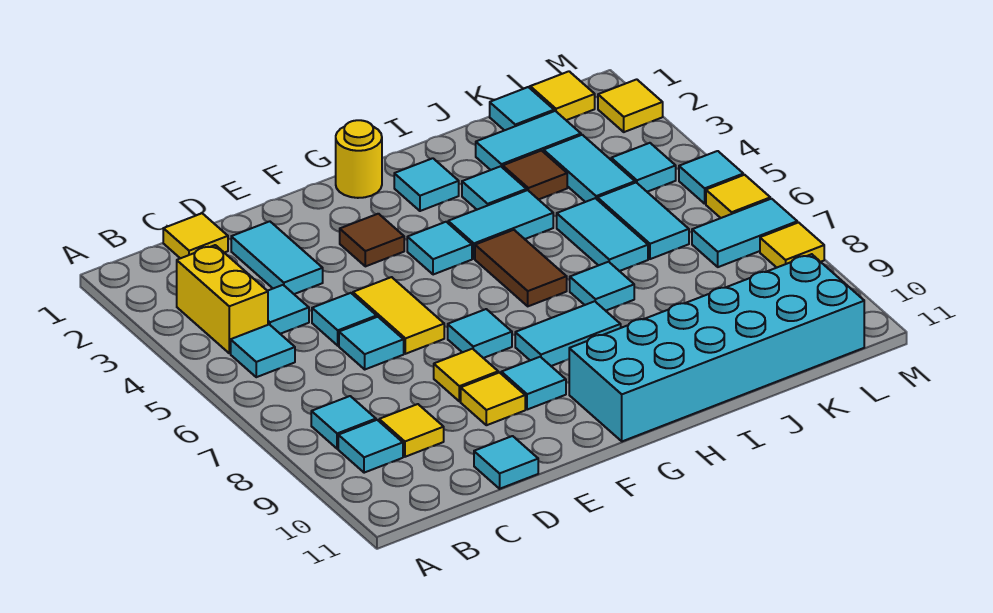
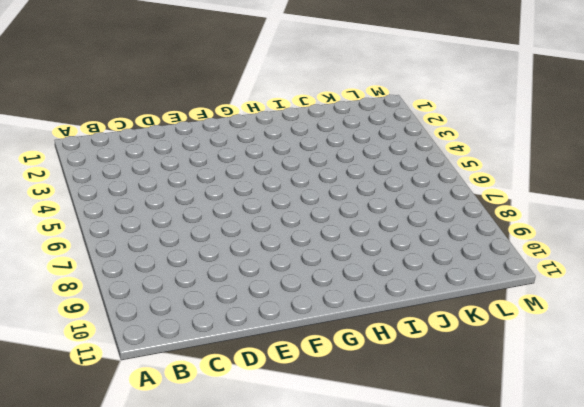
none -> yellow 1x2 brick [177,245,268,353]
none -> cyan 1x1 tile [231,324,295,377]
none -> cyan 1x1 tile [311,396,376,449]
none -> cyan 1x1 tile [338,420,403,473]

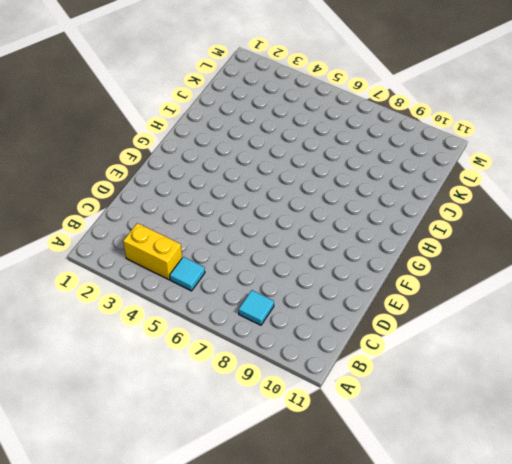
none -> cyan 1x1 tile [338,420,403,473]
none -> yellow 1x1 tile [163,213,228,258]
none -> cyan 1x1 tile [268,285,309,334]
none -> yellow 1x1 tile [379,404,444,457]

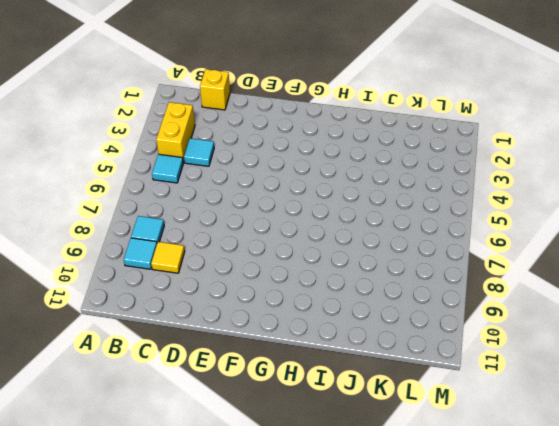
yellow 1x1 brick [200,69,230,110] -> yellow 1x1 tile [163,213,228,258]
none -> cyan 1x2 tile [231,221,323,294]
none -> cyan 1x1 tile [312,293,377,346]
none -> cyan 1x1 tile [339,317,404,369]
none -> cyan 1x1 tile [474,436,538,489]

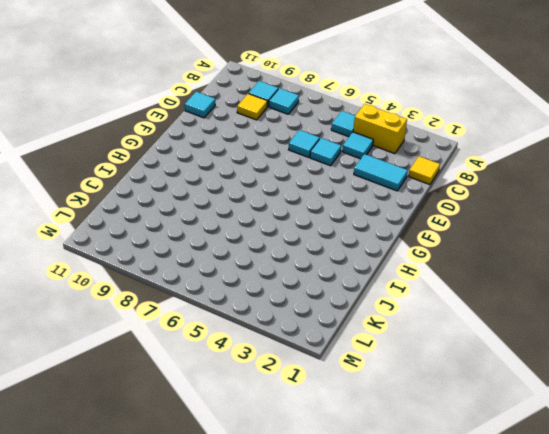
none -> yellow 1x2 tile [353,277,444,354]
none -> yellow 1x1 tile [434,349,498,401]
none -> yellow 1x1 tile [461,373,525,425]
none -> brown 1x1 tile [340,214,404,266]

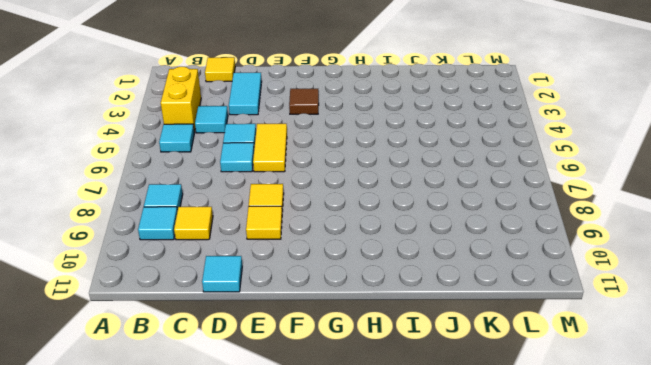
none -> cyan 1x1 tile [448,309,512,358]
none -> cyan 1x1 tile [501,357,566,410]
none -> yellow 1x1 round brick [336,120,382,198]
none -> cyan 1x1 tile [407,222,472,275]

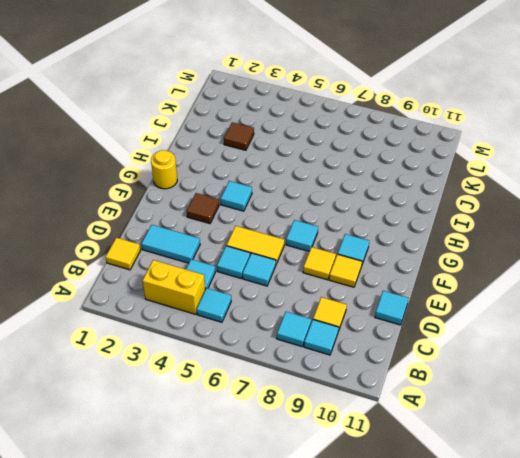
none -> cyan 1x2 tile [515,301,621,366]
none -> cyan 2x6 brick [569,254,864,441]
none -> cyan 1x1 tile [394,158,459,211]
none -> cyan 1x2 tile [448,190,553,259]

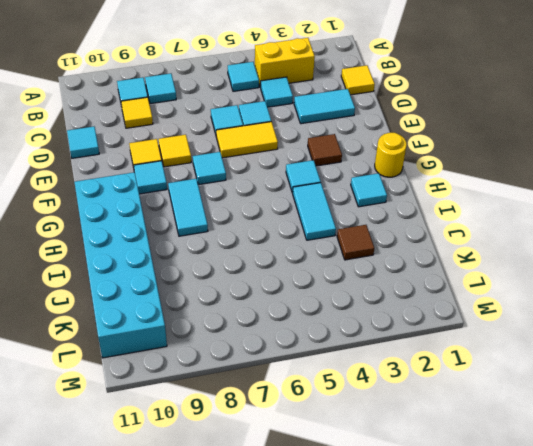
none -> brown 1x2 tile [475,230,567,306]
none -> cyan 1x1 tile [462,166,526,210]
none -> cyan 1x1 tile [570,262,634,311]
none -> cyan 1x2 tile [476,111,581,170]

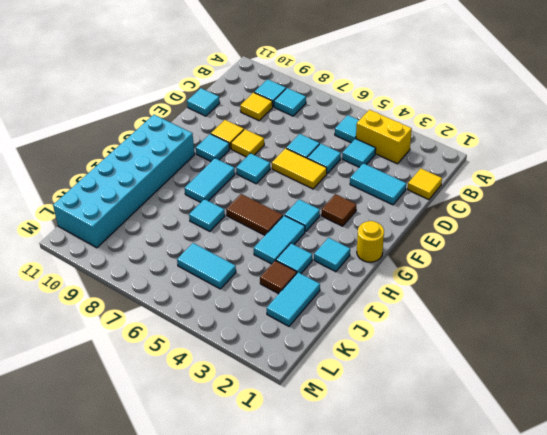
none -> cyan 1x2 tile [557,198,648,271]
none -> cyan 1x1 tile [490,87,554,130]
none -> cyan 1x2 tile [544,135,635,202]
none -> yellow 1x1 tile [530,71,595,120]

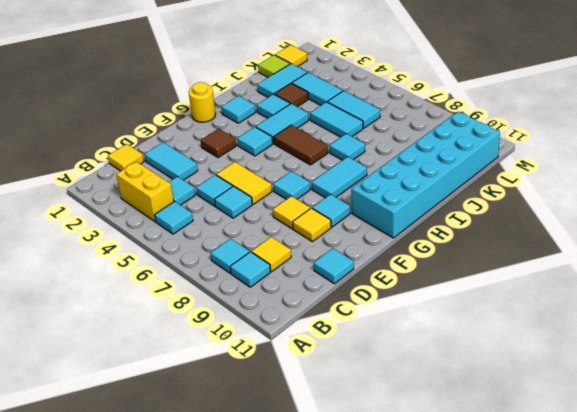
lime 1x1 tile [258,55,290,77] -> cyan 1x1 tile [490,87,554,130]
none -> cyan 1x1 tile [611,143,676,192]
none -> cyan 1x2 tile [692,199,797,267]
none -> yellow 1x1 tile [598,79,663,132]
none -> cyan 1x1 tile [679,151,743,204]

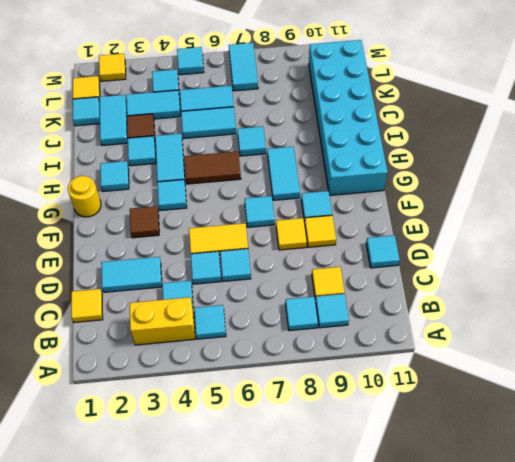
none -> yellow 1x1 tile [706,175,770,218]
none -> yellow 1x1 tile [760,223,824,268]

